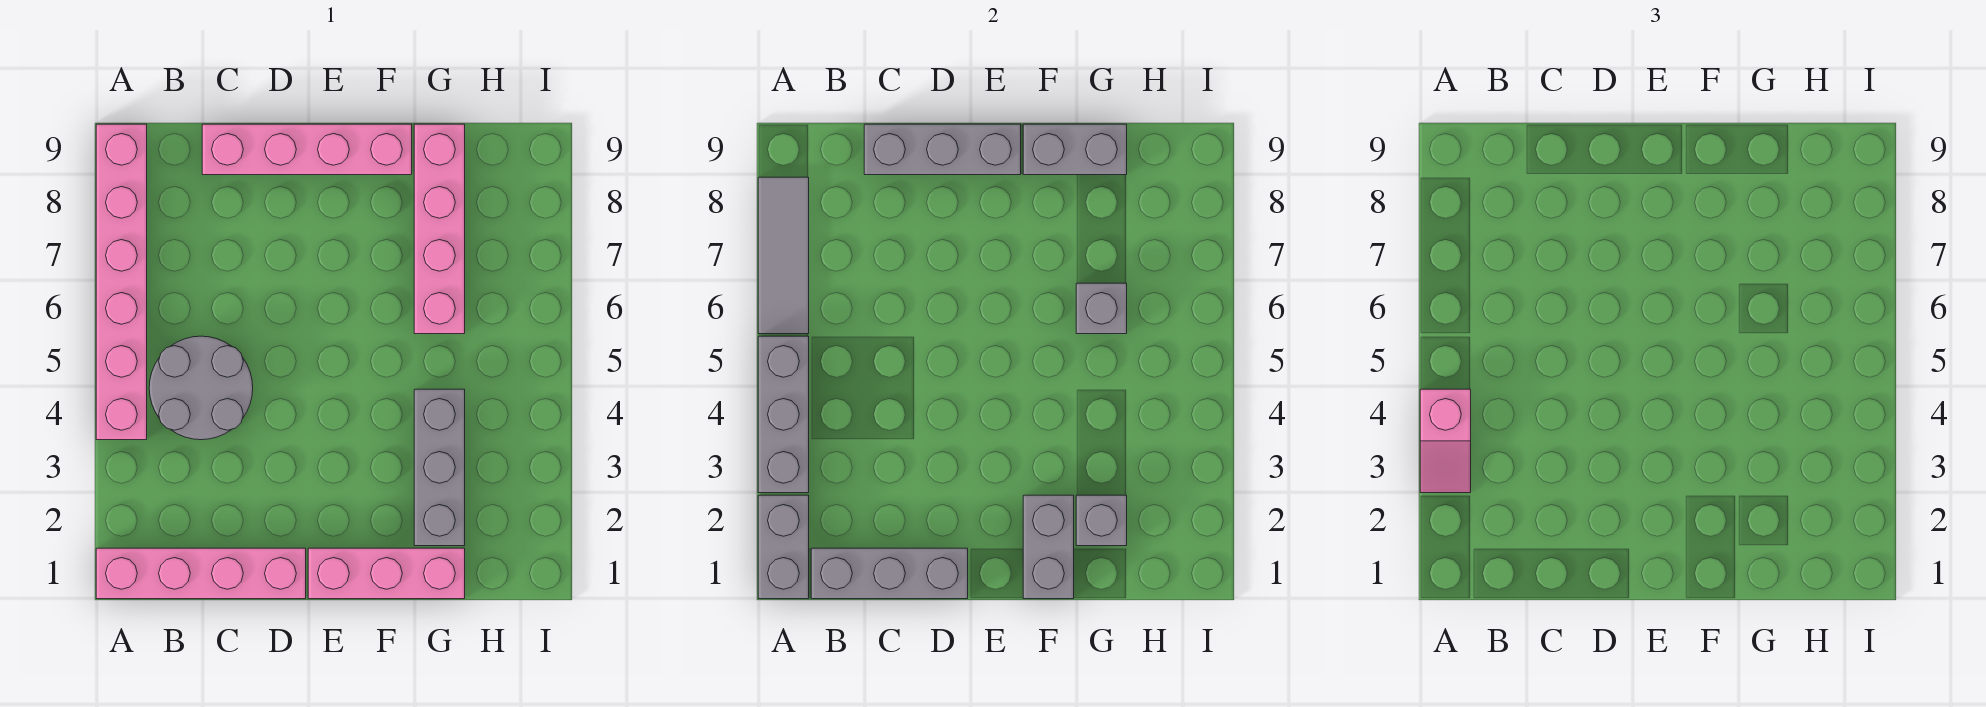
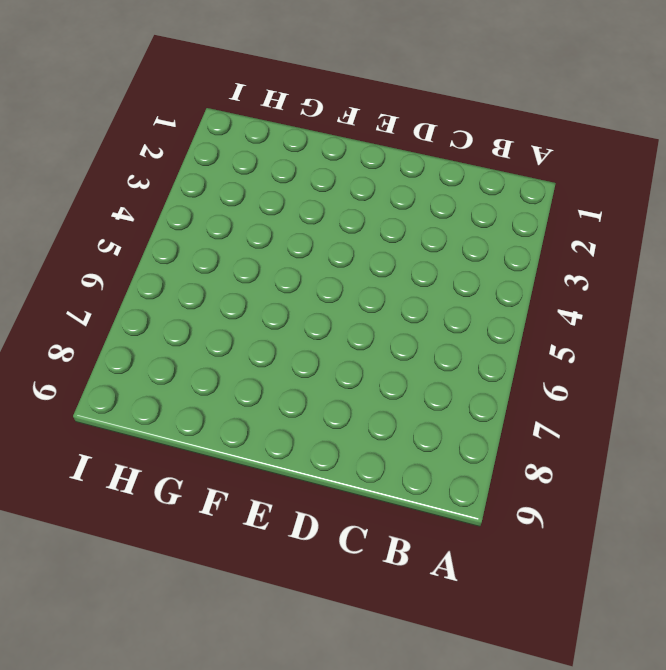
none -> pink 1x4 brick [96,548,306,599]
none -> pink 1x6 brick [96,124,147,440]
none -> grey 2x2 round brick [149,336,253,440]

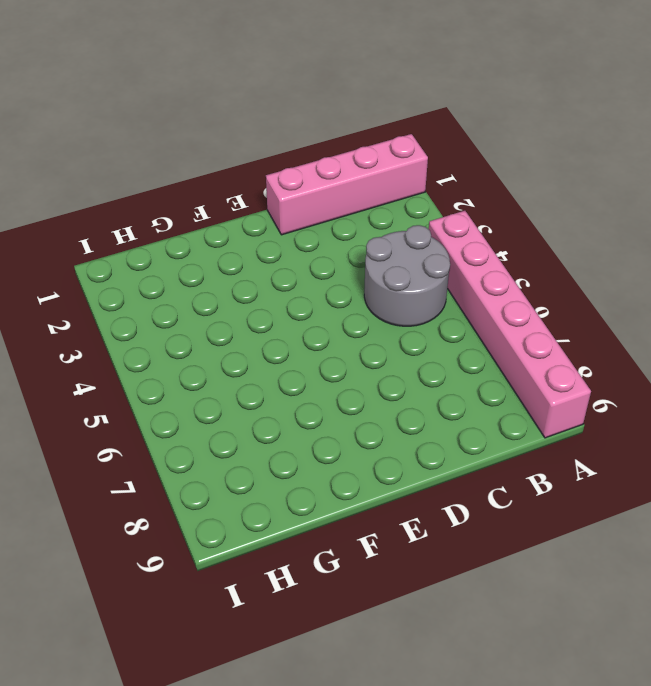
none -> pink 1x4 brick [202,124,412,175]
none -> pink 1x3 brick [308,548,465,599]
none -> grey 1x3 brick [414,389,465,546]

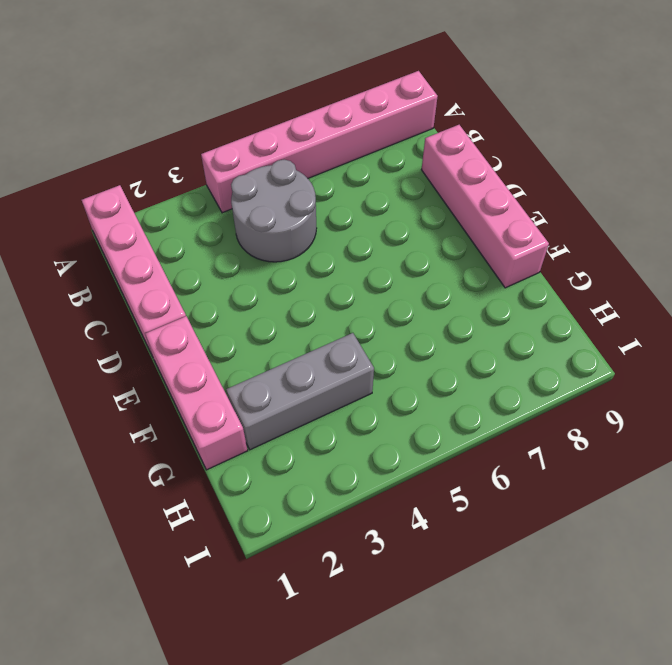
none -> pink 1x4 brick [414,124,465,334]
none -> grey 1x2 brick [758,495,809,599]
none -> grey 1x3 brick [758,336,809,493]

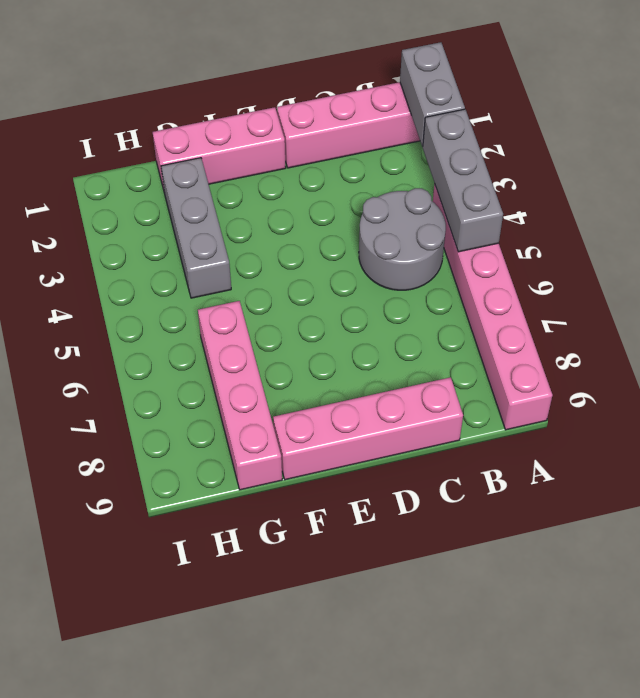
none -> grey 1x3 tile [758,177,809,334]
none -> grey 1x3 brick [811,548,968,599]
none -> grey 1x3 brick [864,124,1021,175]

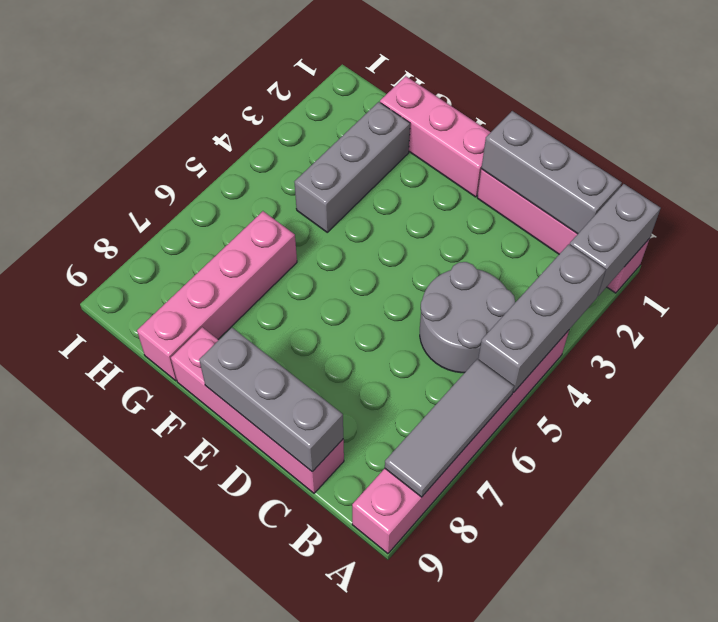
none -> grey 1x2 brick [1023,495,1074,599]
none -> grey 1x2 brick [1023,124,1127,175]
none -> grey 1x1 brick [1076,495,1127,546]

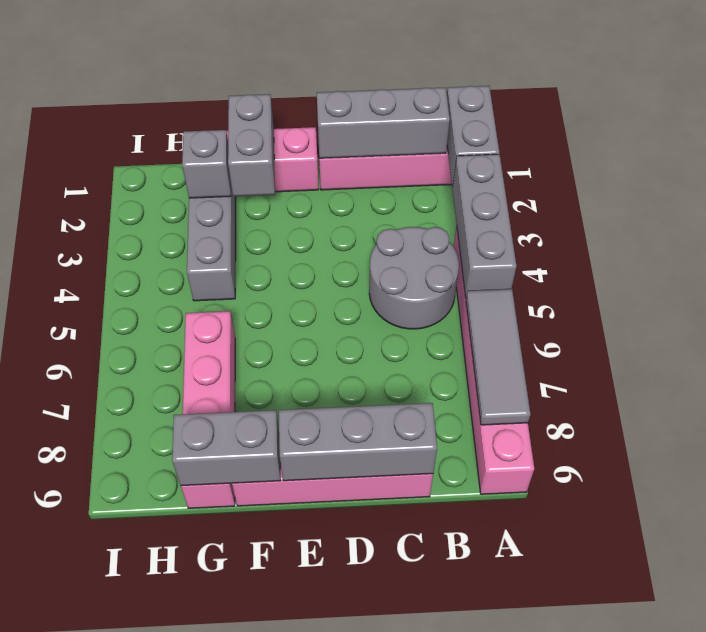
none -> grey 1x1 brick [1076,283,1127,334]
none -> pink 1x2 slope [1420,389,1471,493]

